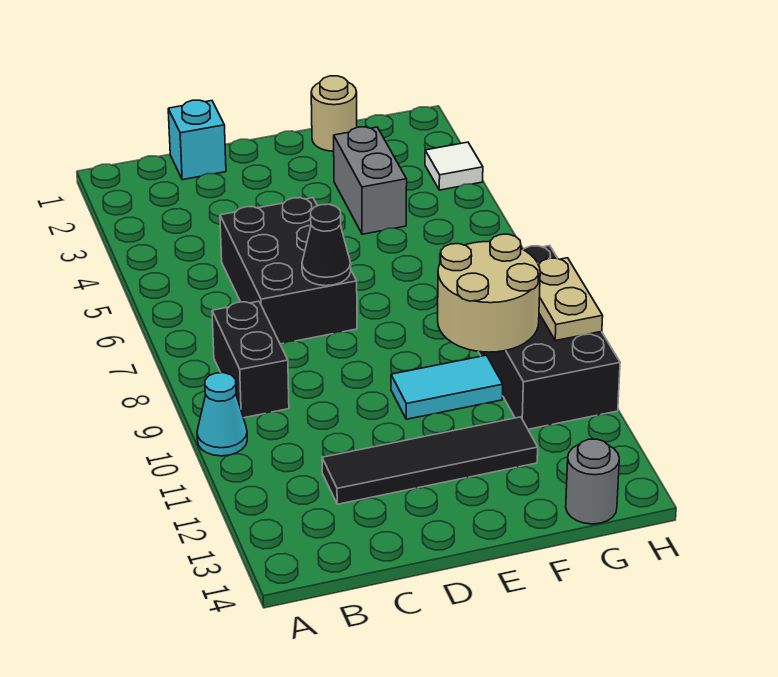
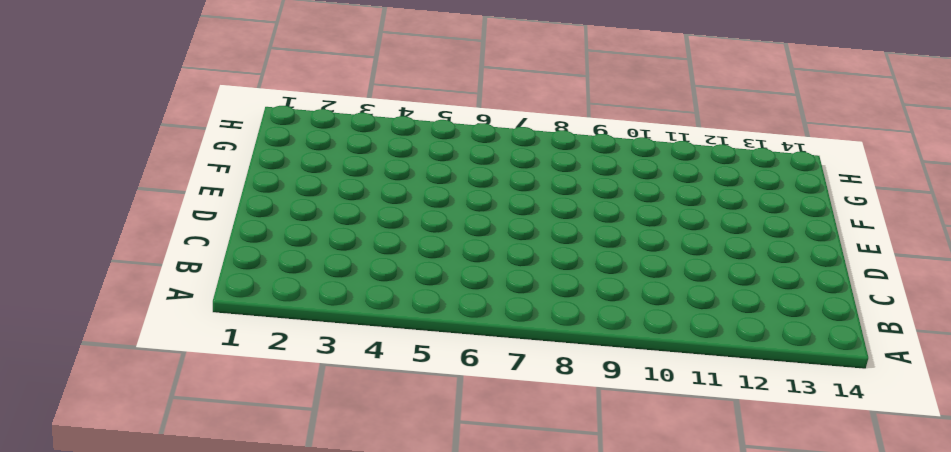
none -> cyan 1x1 cone [197,373,247,456]
none -> black 1x2 brick [212,301,289,418]
none -> cyan 1x1 brick [168,100,226,180]

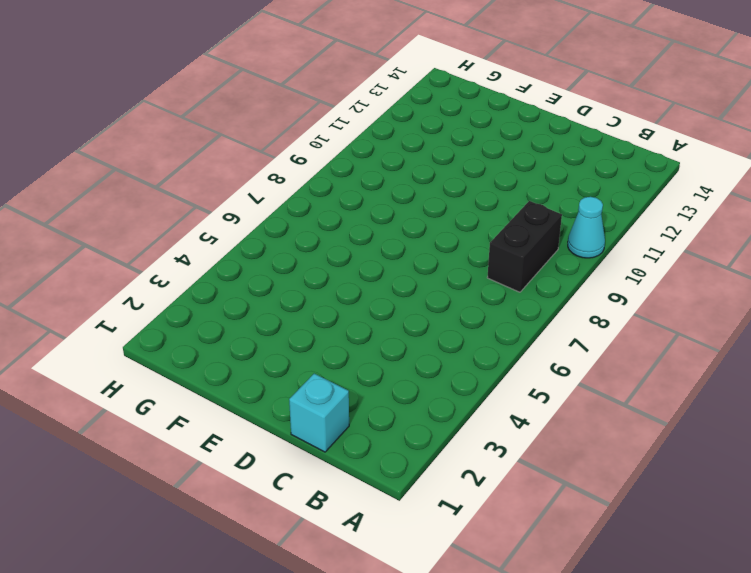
none -> black 2x3 brick [220,198,357,344]
none -> black 1x4 tile [322,417,538,504]
none -> cyan 1x2 tile [391,355,503,419]

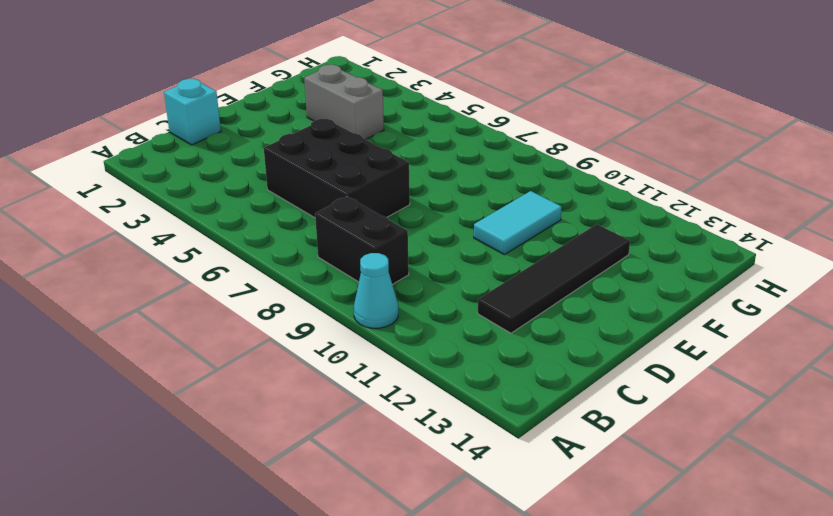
none -> tan 1x1 round brick [311,76,357,151]
none -> black 2x4 brick [478,246,620,429]
none -> grey 1x1 round brick [566,439,619,524]

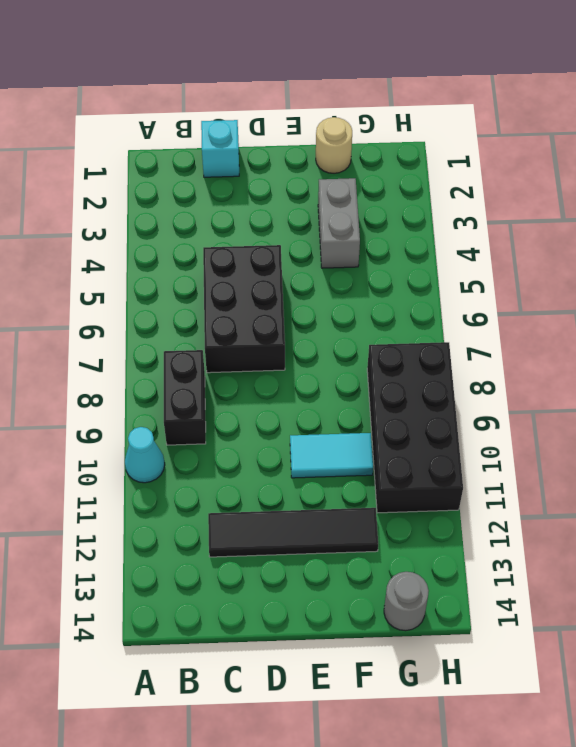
none -> white 1x1 tile [425,142,483,190]
none -> black 1x1 cone [302,204,351,286]
none -> tan 2x2 round brick [438,234,540,352]

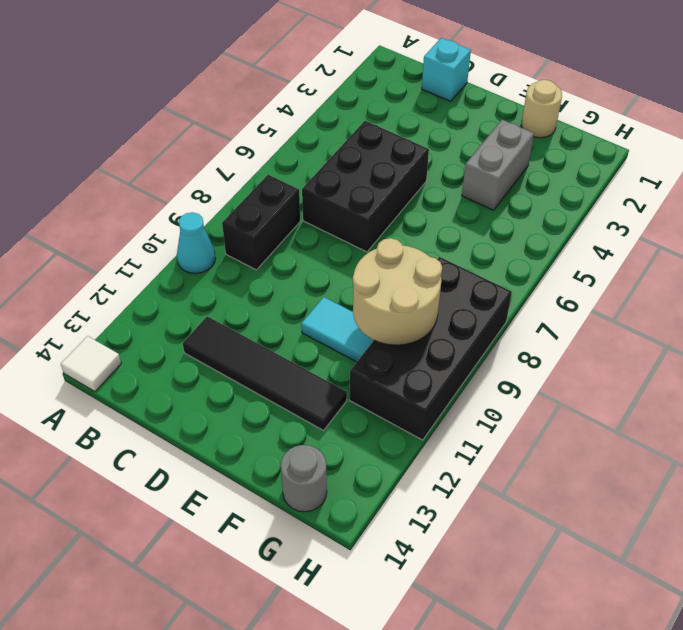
white 1x1 tile [61,336,121,392] -> white 1x1 tile moved to [425,142,483,190]
none -> black 1x1 cone [302,204,351,286]
none -> tan 1x2 plate [538,258,603,341]

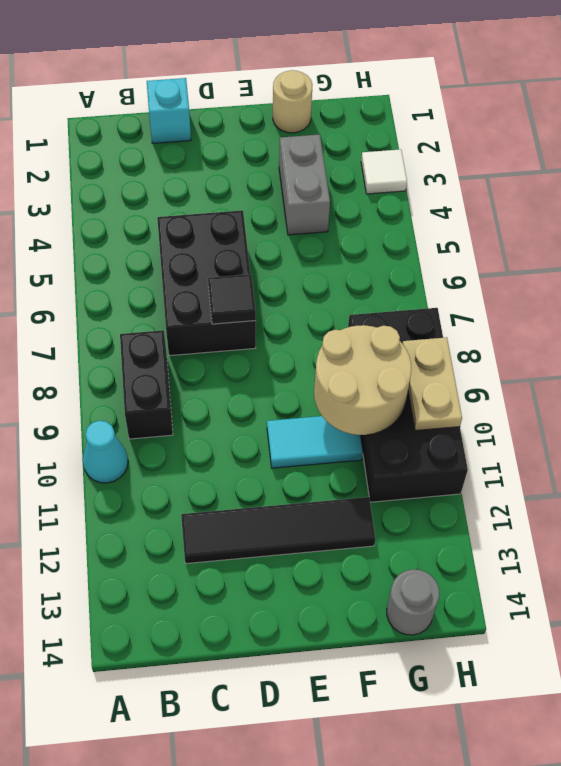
black 1x1 tile [208,274,256,324] -> black 1x1 cone [302,204,351,286]

